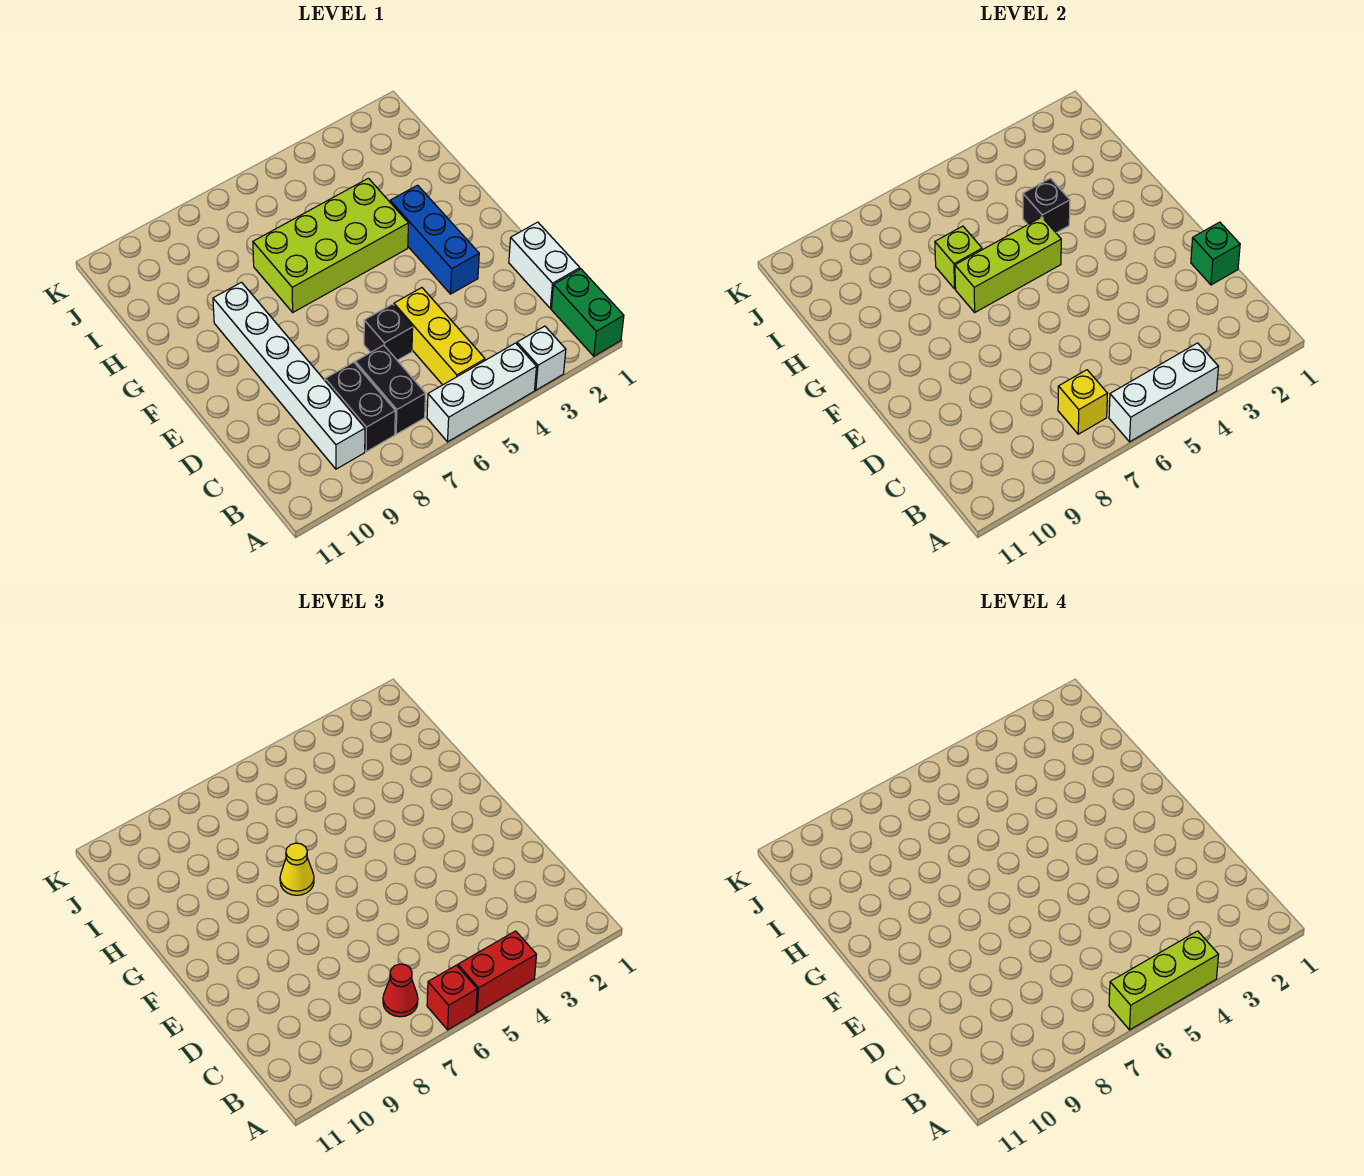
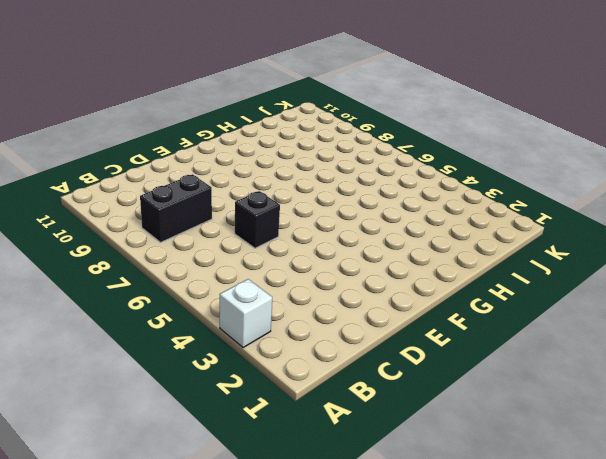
none -> green 1x2 brick [551,269,624,356]
none -> white 1x3 brick [427,343,536,442]
none -> yellow 1x3 brick [394,288,485,385]

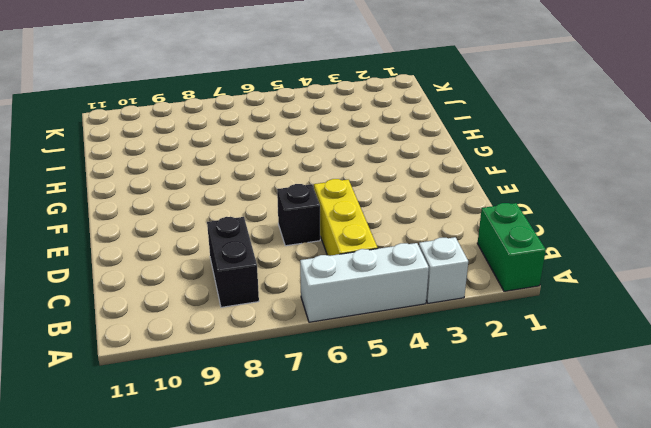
none -> black 1x2 brick [355,345,425,434]
none -> white 1x6 brick [213,282,365,469]
none -> white 1x2 brick [509,222,580,308]

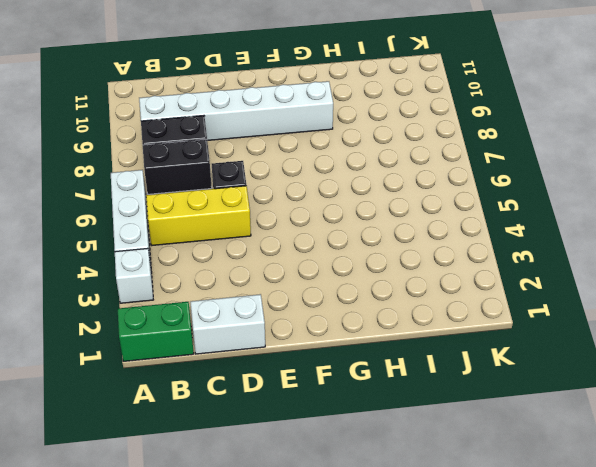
none -> blue 1x3 brick [390,185,479,294]
none -> lime 2x4 brick [253,178,408,312]
none -> white 1x3 brick [1109,343,1218,442]

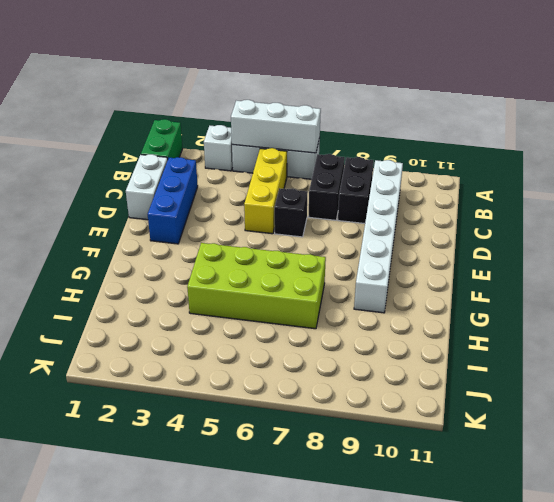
blue 1x3 brick [148,157,198,244] -> blue 1x3 brick moved to [390,185,479,294]
none -> yellow 1x1 brick [1058,370,1107,434]
none -> green 1x1 brick [1191,222,1240,285]
none -> lime 1x3 brick [955,217,1061,312]

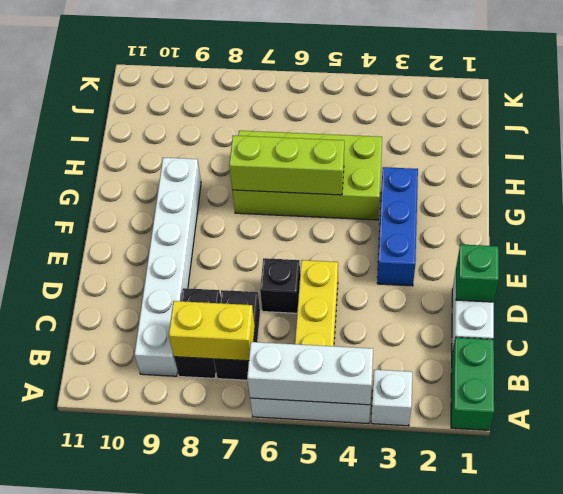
yellow 1x2 brick [169,301,255,361] -> yellow 1x1 brick [1058,370,1107,434]
none -> black 1x1 brick [1023,178,1070,233]
none -> lime 1x1 brick [935,226,982,289]
none -> red 1x2 brick [458,931,536,1012]

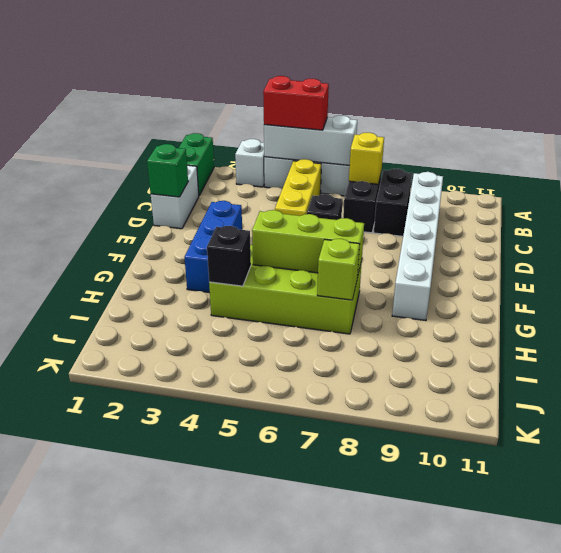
none -> red 1x1 brick [427,965,477,1030]
none -> red 1x1 cone [383,964,418,1017]
none -> yellow 1x1 cone [280,843,314,895]

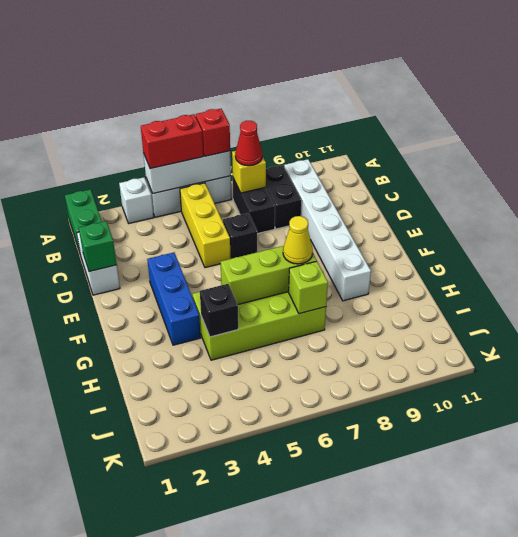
none -> lime 1x3 brick [1109,931,1218,1030]

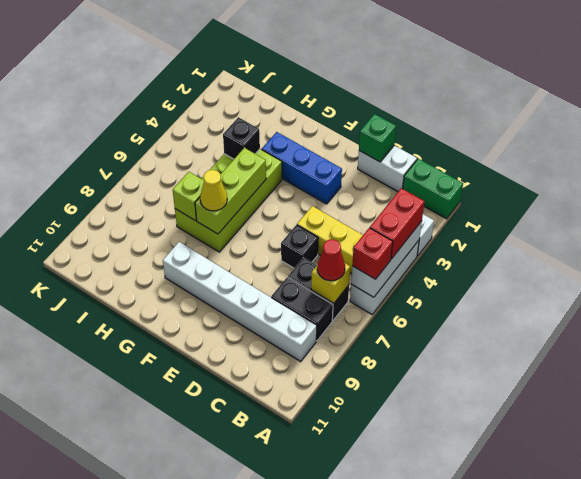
none -> lime 1x3 brick [1109,931,1218,1030]

